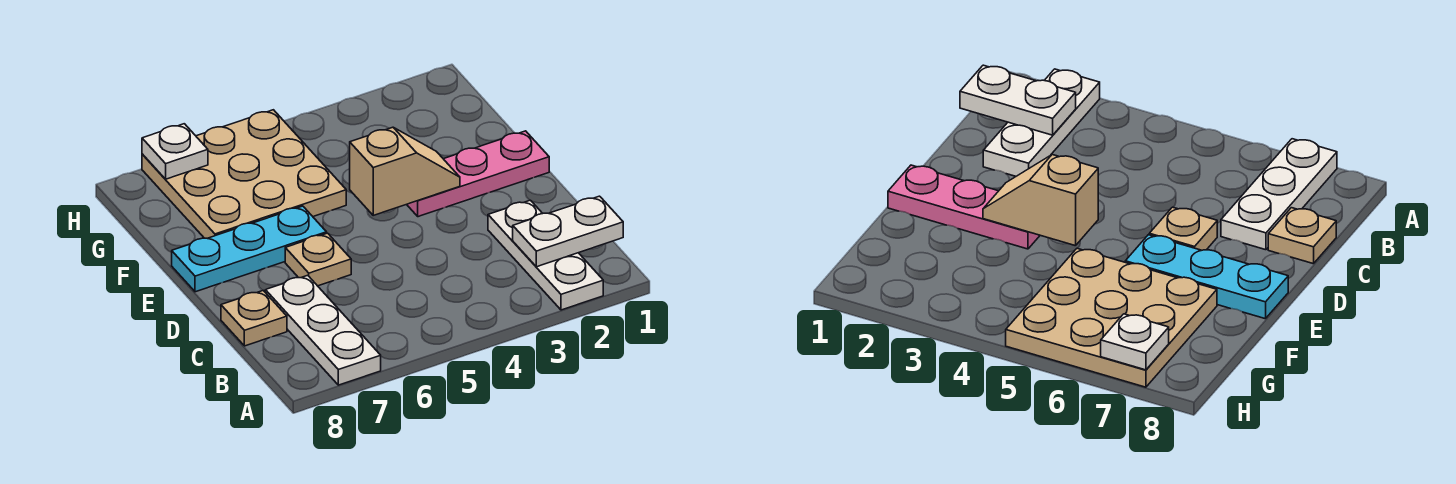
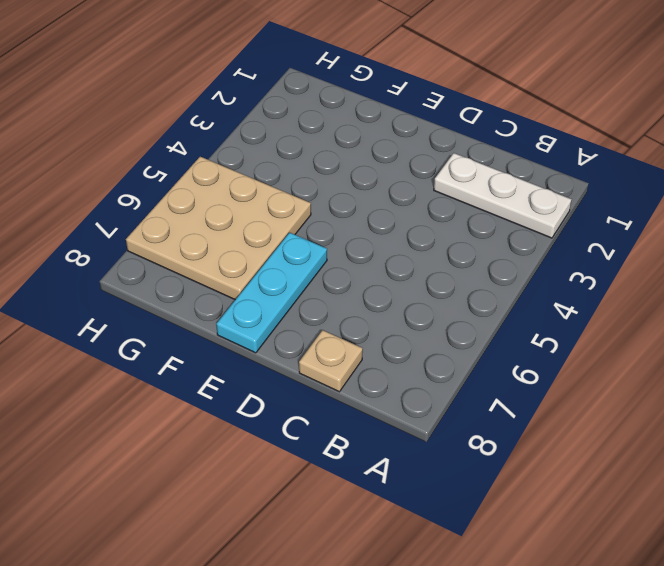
none -> white 1x3 plate [265,275,381,385]
none -> tan 1x1 plate [285,233,351,286]

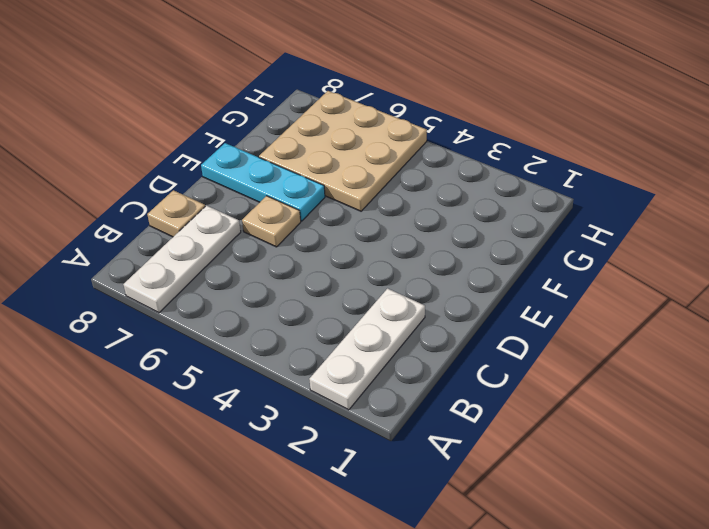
none -> pink 1x3 plate [407,131,549,217]
none -> white 1x2 plate [513,196,623,267]

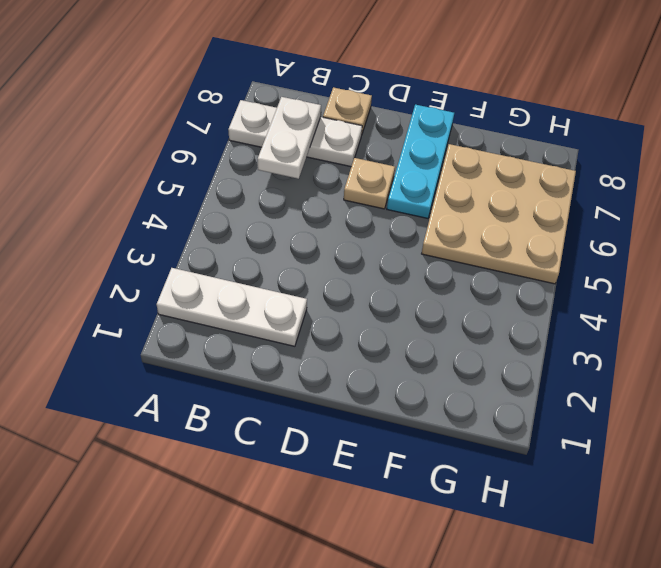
white 1x2 plate [258,97,321,179] -> white 1x2 plate moved to [513,196,623,267]
none -> pink 1x3 plate [407,131,549,217]
none -> tan 1x2 slope [350,127,460,215]

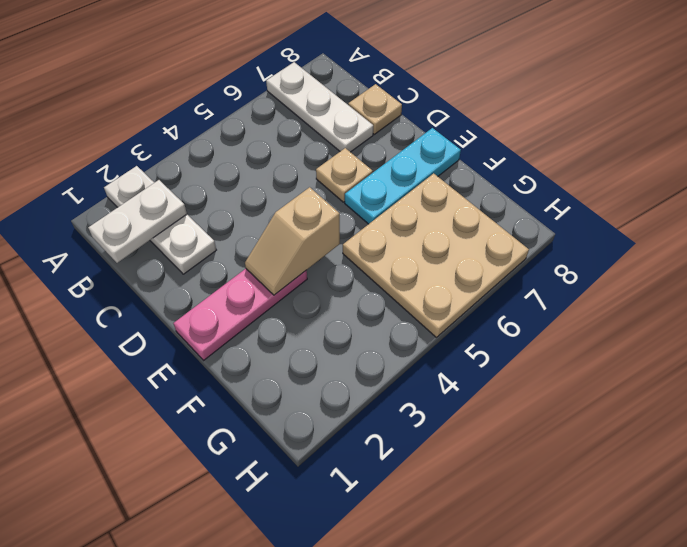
none -> white 1x1 plate [142,124,208,179]

